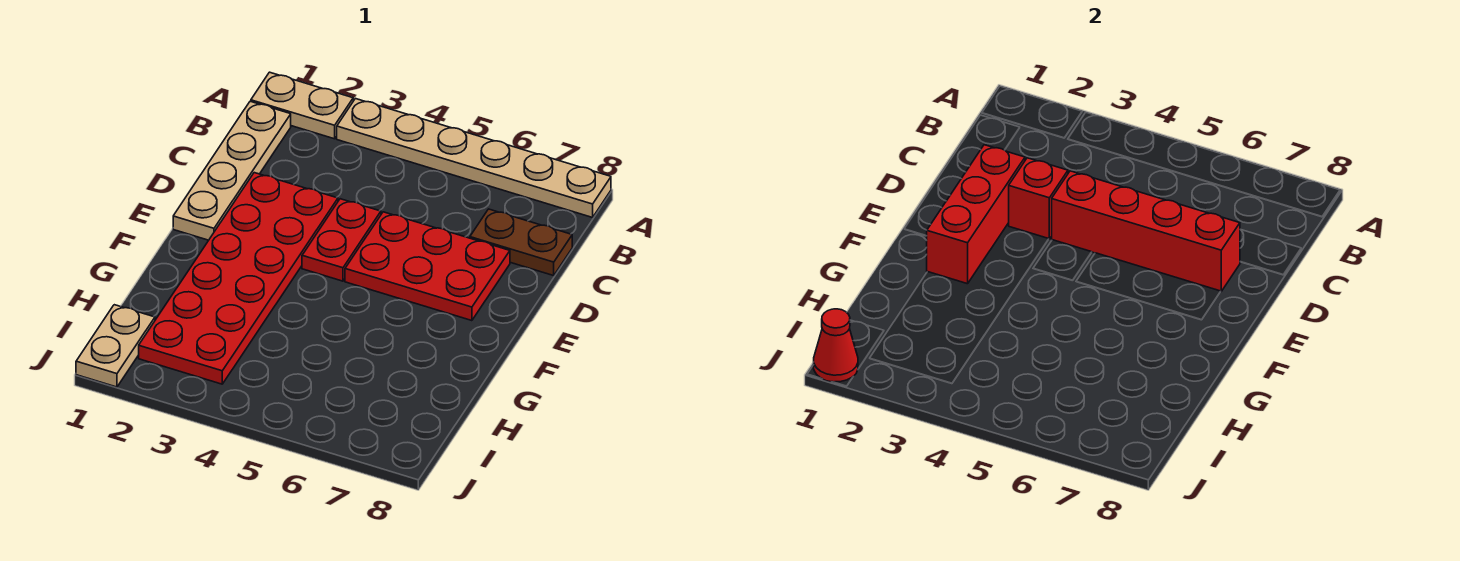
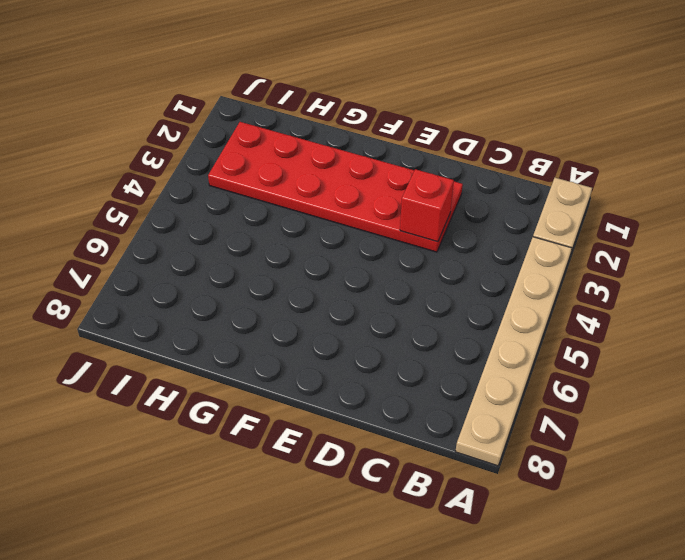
none -> tan 1x4 plate [173,101,291,240]
none -> brown 1x2 plate [470,209,572,276]
none -> red 1x2 plate [302,199,381,281]

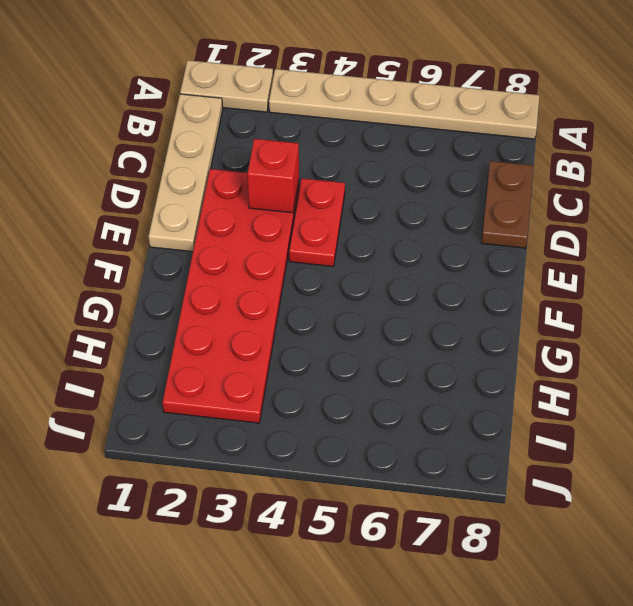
brown 1x2 plate [481,161,534,248] -> brown 1x2 plate turned to [470,209,572,276]
none -> red 2x3 plate [345,212,510,321]
none -> tan 1x2 plate [76,305,155,387]
none -> red 1x3 brick [927,145,1025,284]

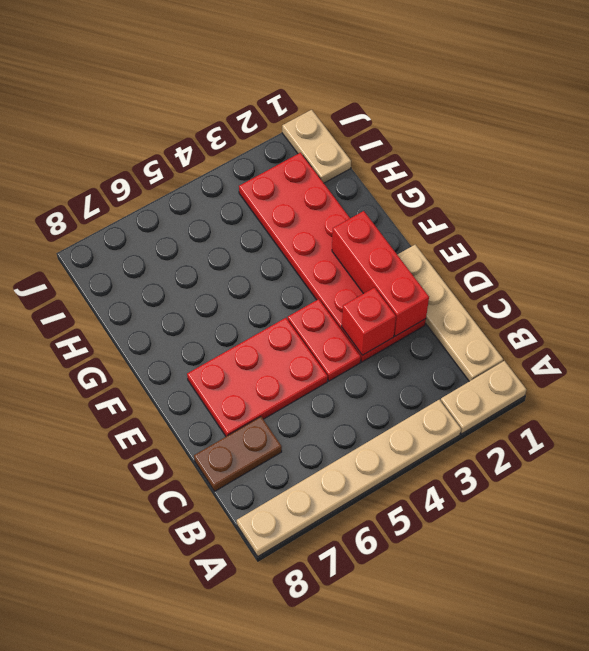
none -> red 1x4 brick [1052,171,1240,291]
none -> red 1x1 cone [814,309,858,382]

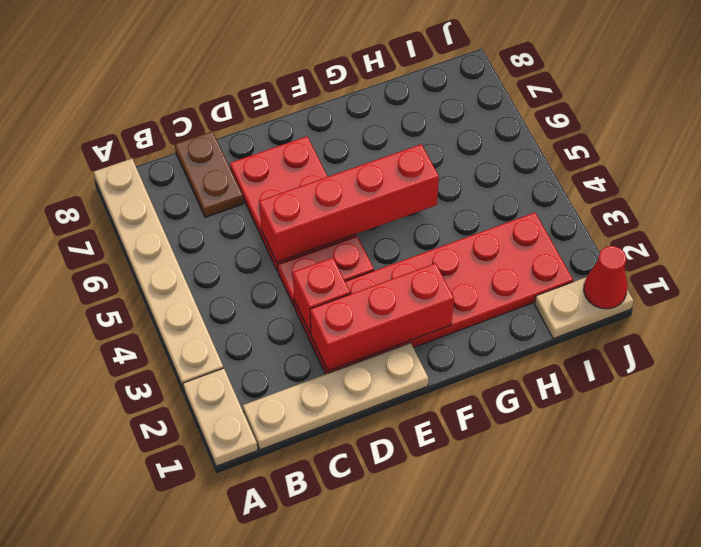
red 1x4 brick [259,144,439,262] -> red 1x4 brick turned to [1052,171,1240,291]

